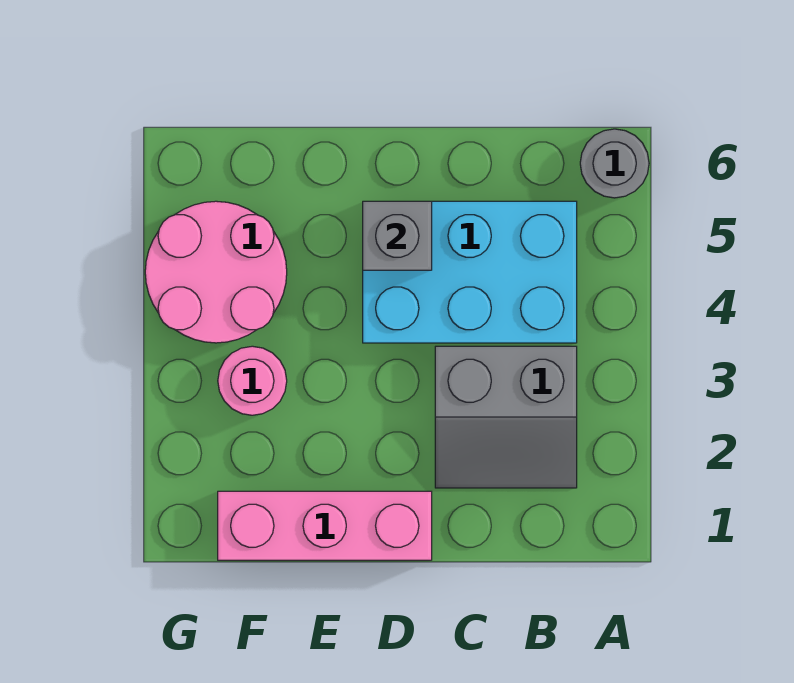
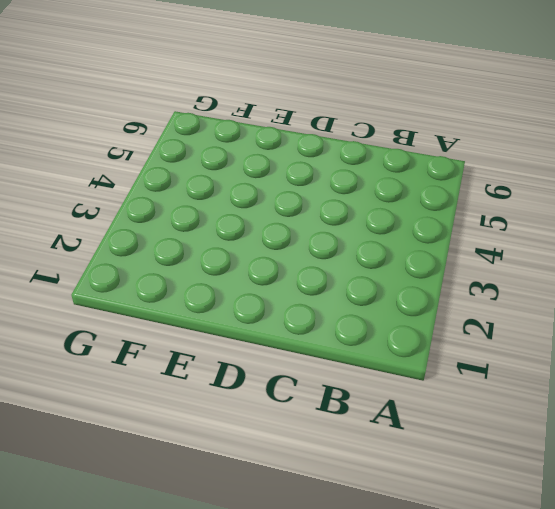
none -> grey 1x1 round brick [580,129,649,198]
none -> grey 2x2 slope [435,346,577,488]

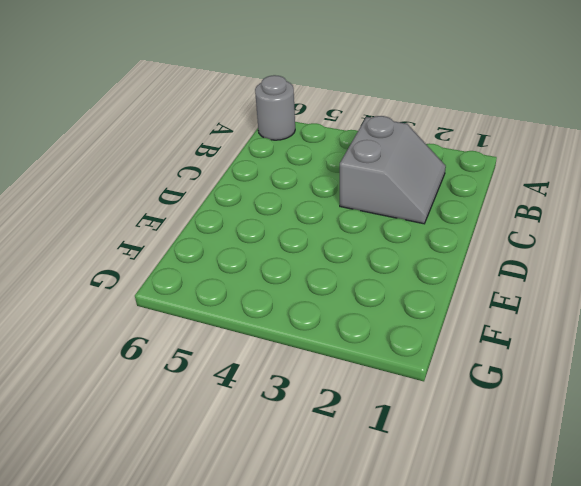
none -> cyan 2x3 brick [363,201,577,343]
none -> pink 1x3 brick [218,491,432,560]

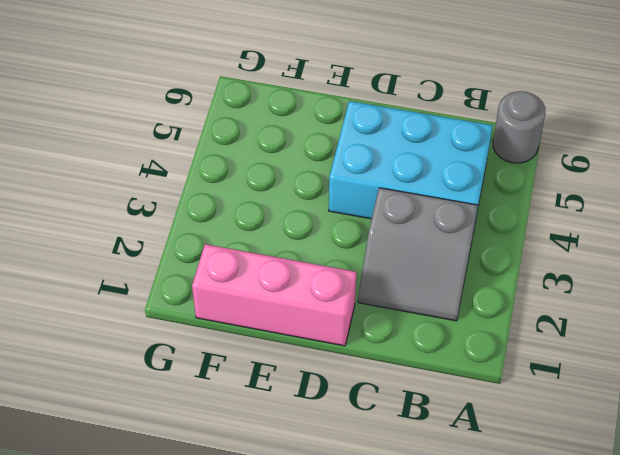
none -> pink 1x1 round brick [218,346,287,415]
none -> pink 2x2 round brick [145,201,287,343]

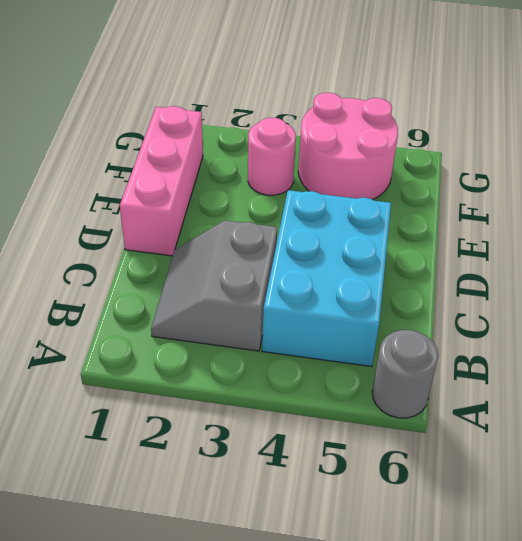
none -> grey 1x1 brick [363,201,432,270]

